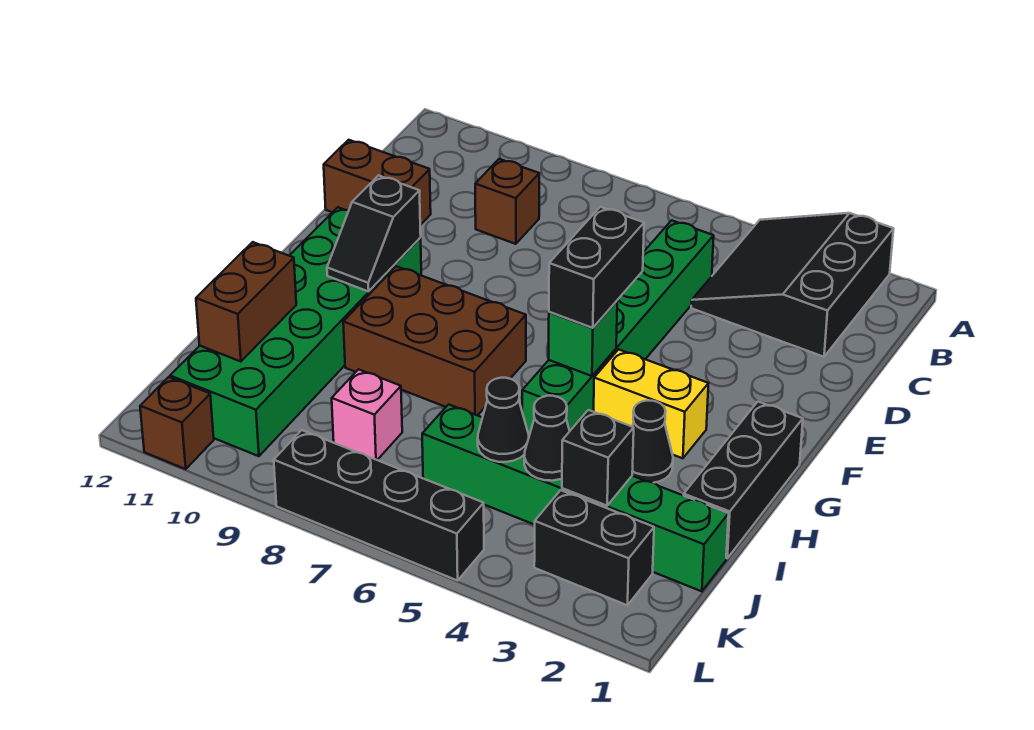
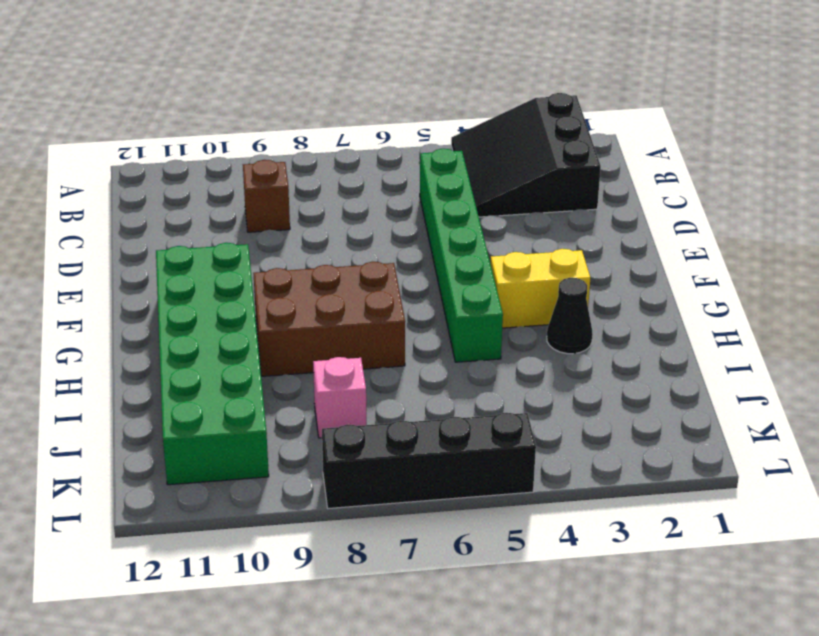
none -> brown 1x2 brick [324,140,431,225]
none -> black 1x3 brick [684,402,803,558]
none -> green 1x6 brick [422,404,729,591]

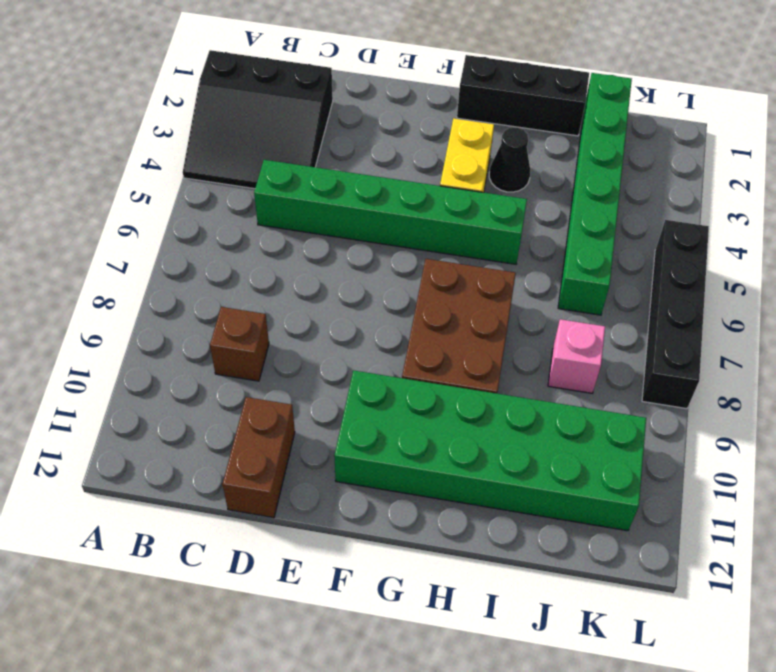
none -> black 1x2 brick [534,490,654,605]
none -> brown 1x1 brick [140,377,214,469]
none -> black 1x2 slope [327,176,421,291]

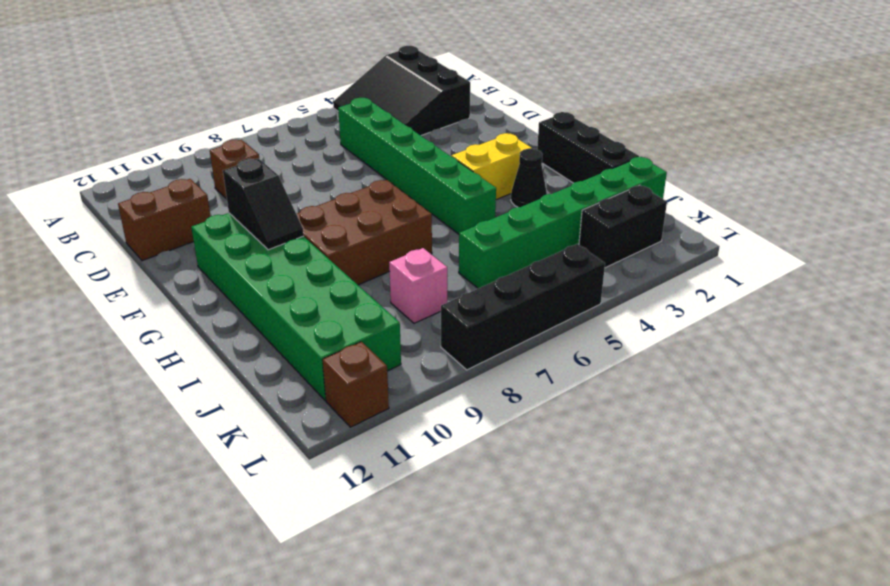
none -> green 1x1 brick [549,301,617,376]
none -> brown 1x2 brick [196,242,296,362]
none -> black 1x1 brick [562,410,634,506]

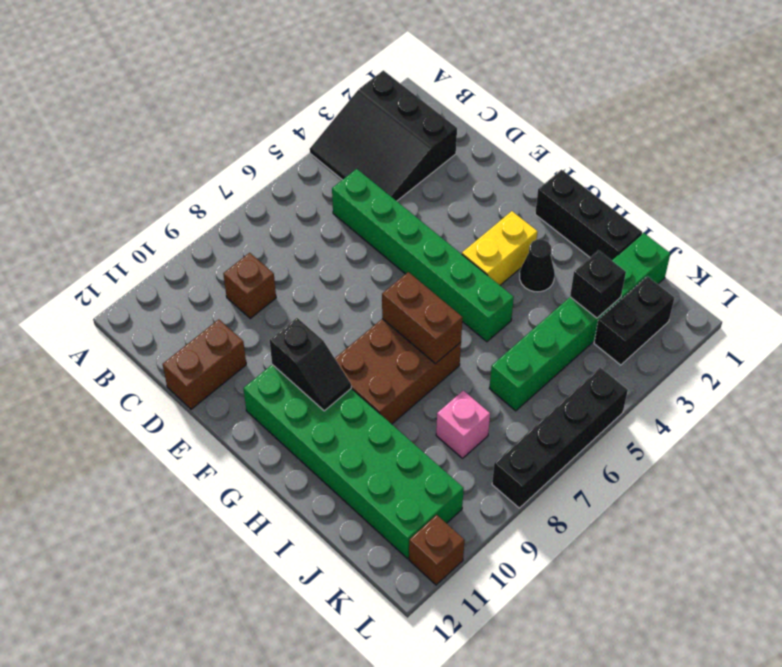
brown 1x2 brick [382,272,463,364] -> brown 1x2 brick moved to [196,242,296,362]
none -> green 1x1 brick [549,301,617,376]
none -> black 1x1 cone [524,396,570,481]
none -> black 1x1 cone [478,378,529,462]

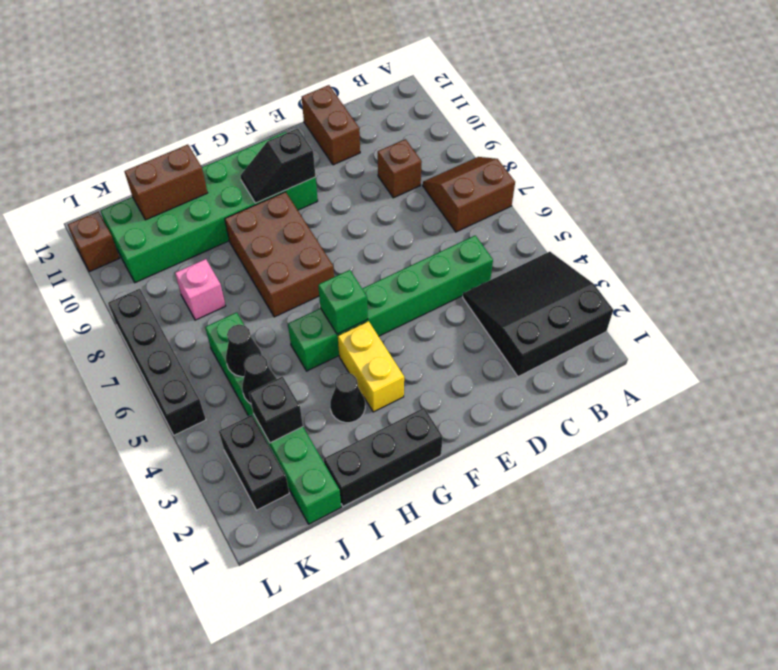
brown 2x2 slope [423,157,515,232] -> none
none -> black 1x2 brick [549,207,644,328]

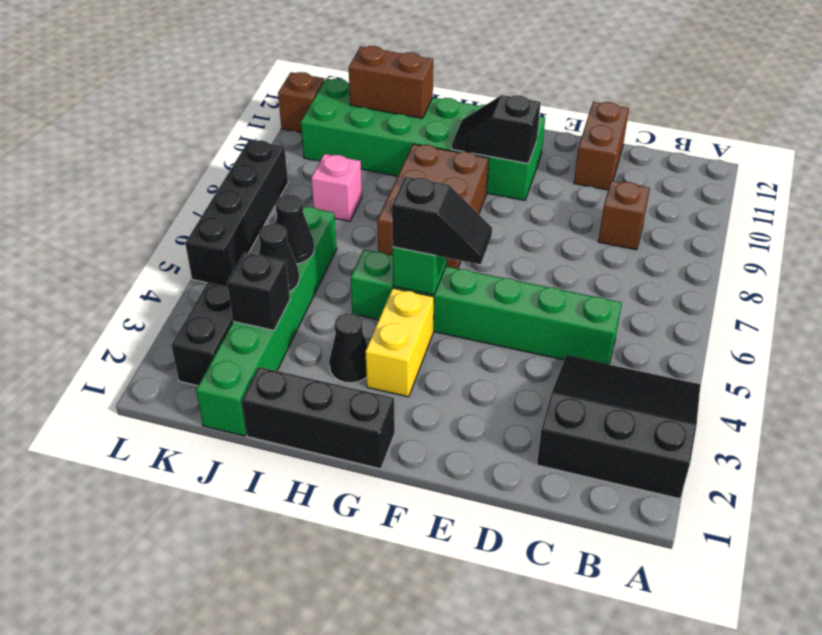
black 1x2 slope [392,177,492,265] -> black 1x2 brick [549,207,644,328]

